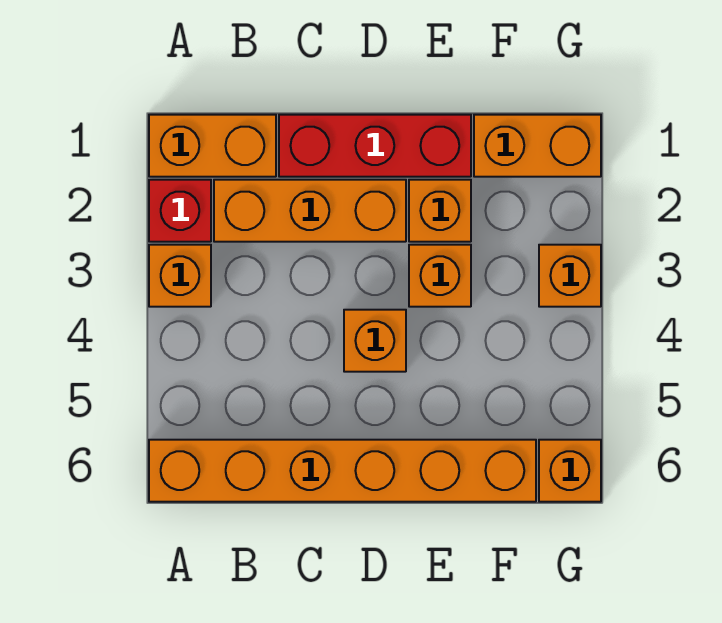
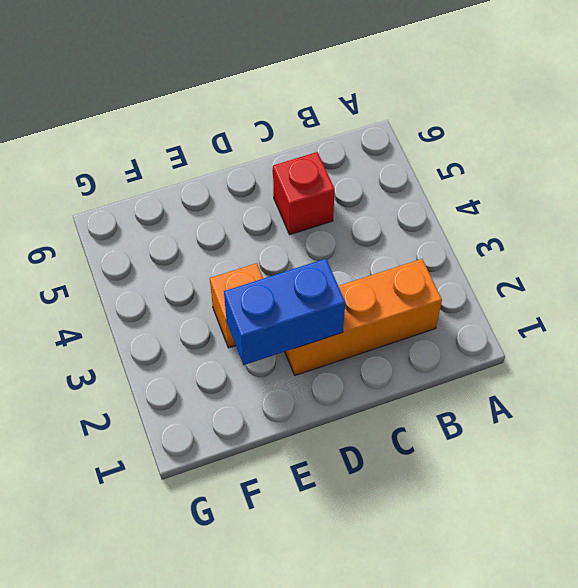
red 1x1 brick [273,152,335,235] -> red 1x1 brick moved to [149,180,211,242]
blue 1x2 brick [224,259,345,365] -> none
none -> orange 1x2 brick [149,115,276,177]
none -> orange 1x1 brick [149,245,211,307]
none -> orange 1x6 brick [149,440,536,502]

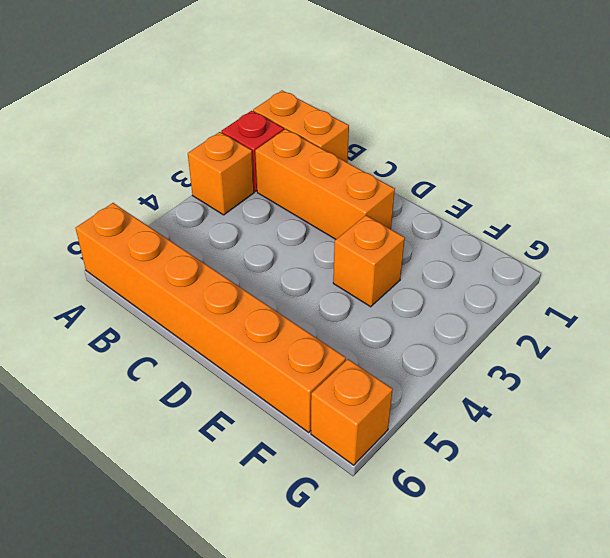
none -> red 1x3 brick [279,115,471,177]
none -> orange 1x1 brick [344,310,406,372]
none -> orange 1x1 brick [409,180,471,242]

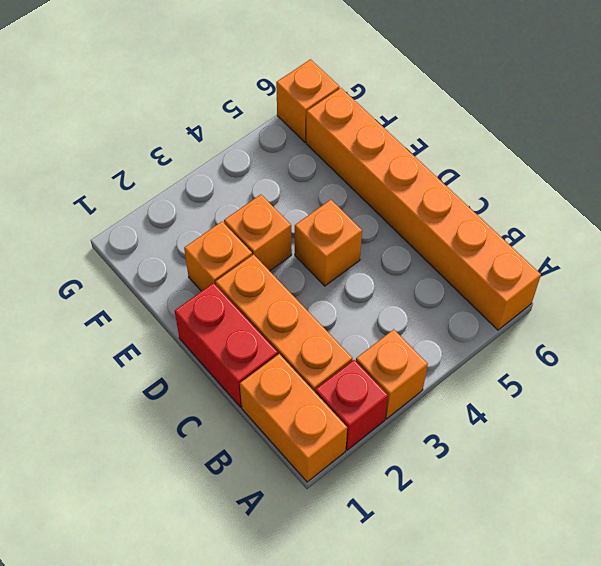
red 1x2 brick [175,283,278,407] -> red 1x3 brick [279,115,471,177]
none -> orange 1x2 brick [474,115,601,177]
none -> orange 1x1 brick [539,245,601,307]

